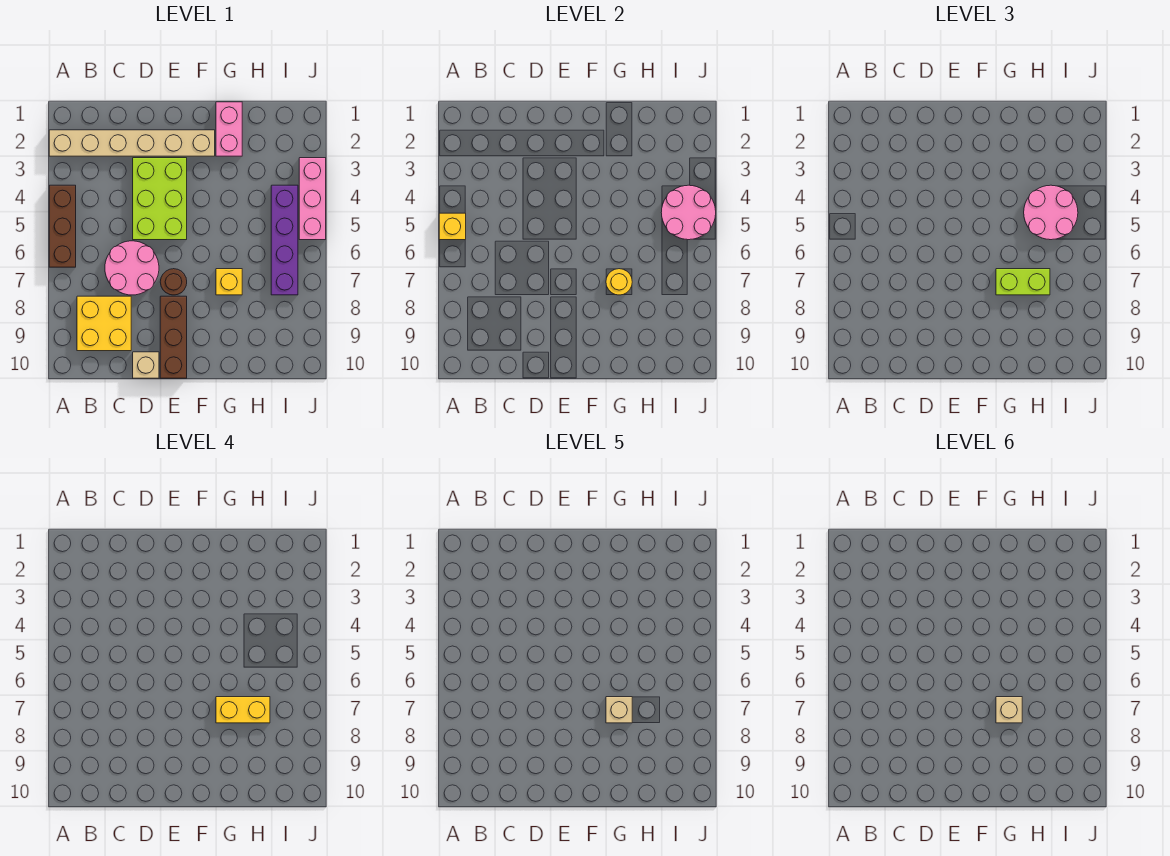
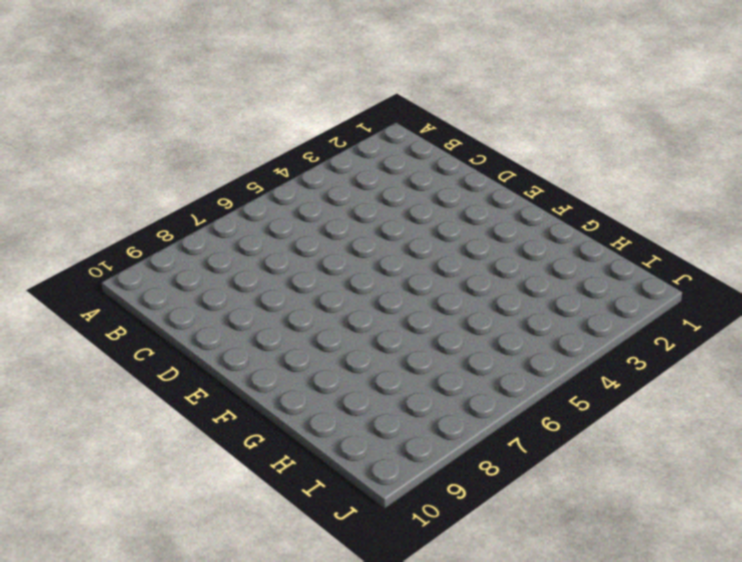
none -> tan 1x6 brick [49,130,215,156]
none -> brown 1x3 brick [49,185,76,267]
none -> yellow 2x2 brick [77,296,131,351]

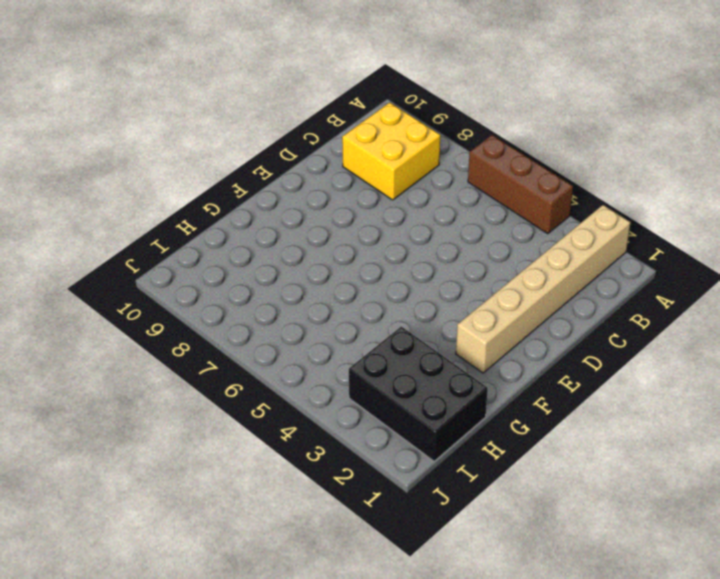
black 2x3 brick [349,326,488,461] -> none
none -> pink 2x2 round brick [105,241,159,295]
none -> lime 2x3 brick [133,158,187,240]
none -> tan 1x1 brick [133,352,159,378]

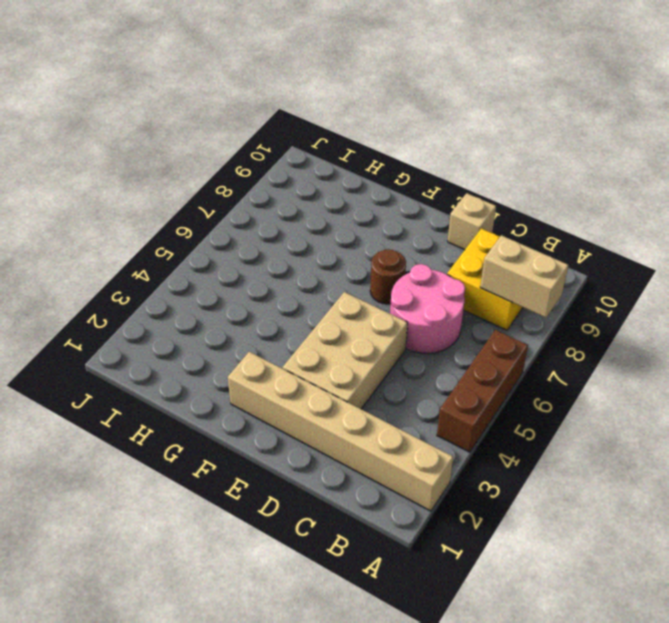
tan 1x2 brick [480,235,568,318] -> none
tan 2x3 brick [283,292,408,409] -> lime 2x3 brick [133,158,187,240]
none -> brown 1x3 brick [160,296,187,378]
none -> pink 1x2 brick [216,102,242,156]
none -> yellow 1x1 brick [216,269,242,295]

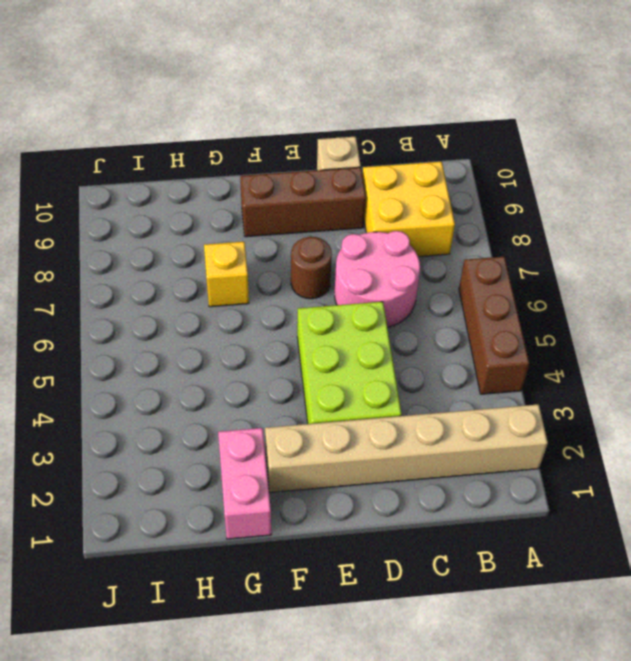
brown 1x3 brick [240,167,366,237] -> brown 1x3 brick turned to [160,296,187,378]
none -> purple 1x4 brick [271,185,298,295]
none -> pink 1x3 brick [299,158,326,240]
none -> yellow 1x1 brick [439,213,466,240]

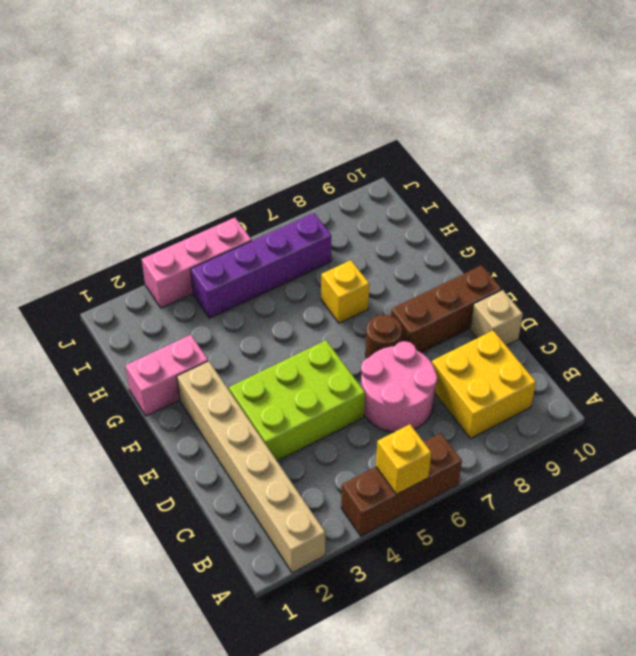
none -> yellow 1x1 round brick [606,269,632,295]
none -> pink 2x2 round brick [661,185,716,240]
none -> lime 1x2 brick [996,269,1050,295]

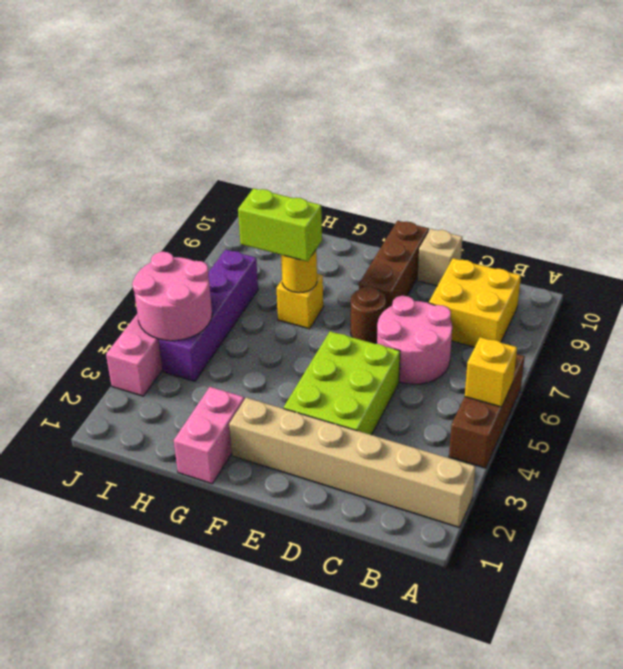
none -> pink 2x2 round brick [1024,185,1078,240]
none -> yellow 1x2 brick [216,697,270,723]
none -> tan 1x1 brick [606,697,632,723]

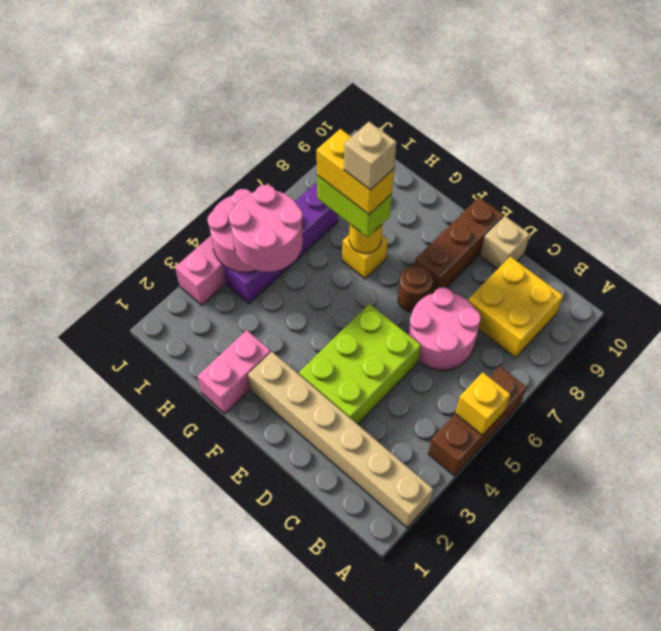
none -> tan 1x1 brick [996,697,1022,723]

